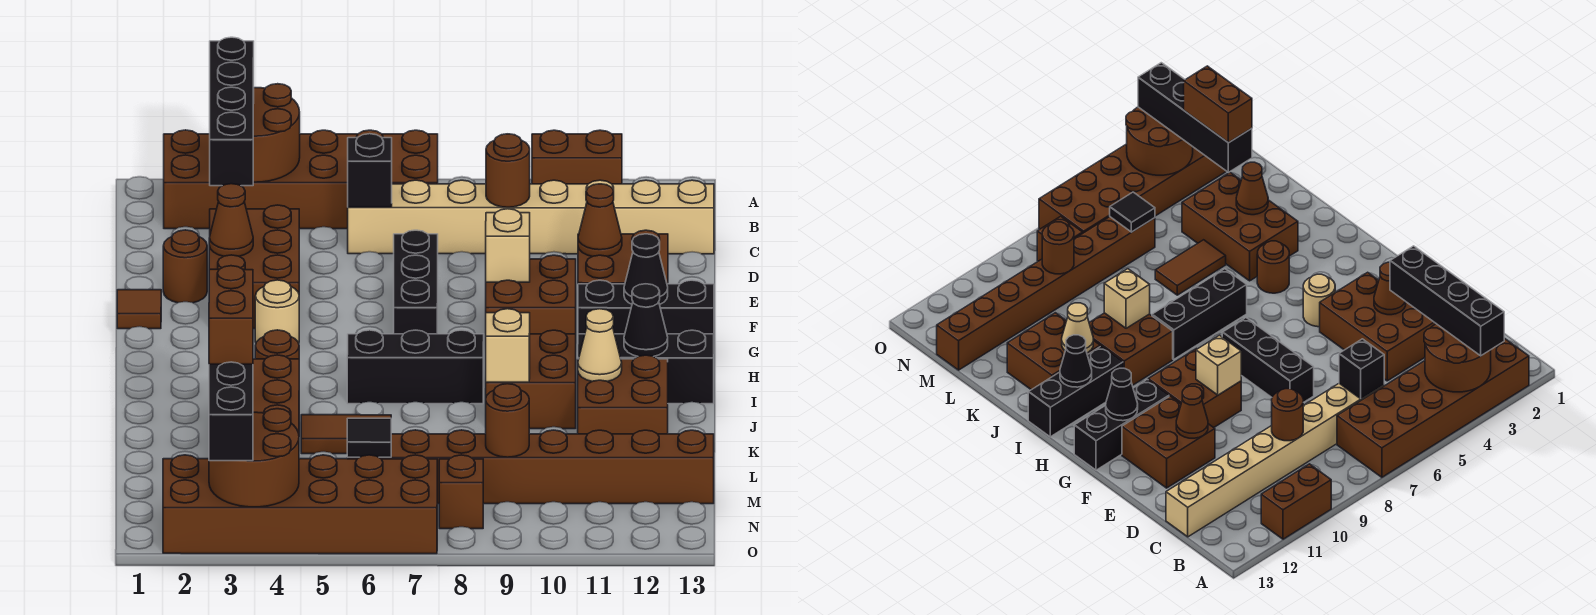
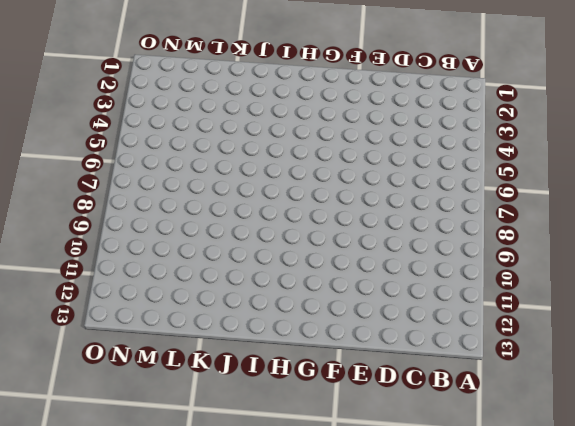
none -> brown 2x6 brick [164,130,438,229]
none -> brown 1x2 brick [532,130,622,184]
none -> tan 1x8 brick [348,180,714,254]
none -> brown 2x3 brick [209,205,299,329]

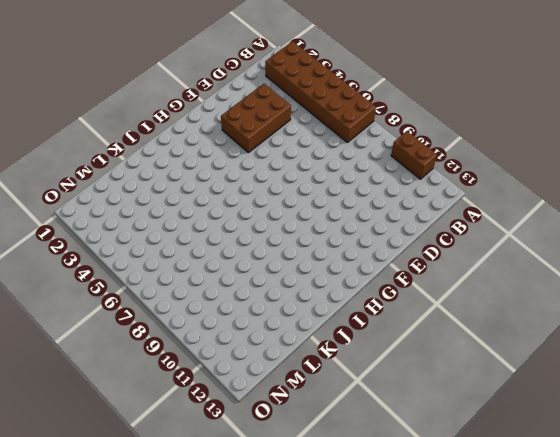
none -> tan 1x8 brick [348,180,714,254]
none -> brown 1x1 round brick [163,230,207,303]
none -> black 1x3 brick [394,230,438,334]
none -> brown 2x2 brick [578,230,668,284]

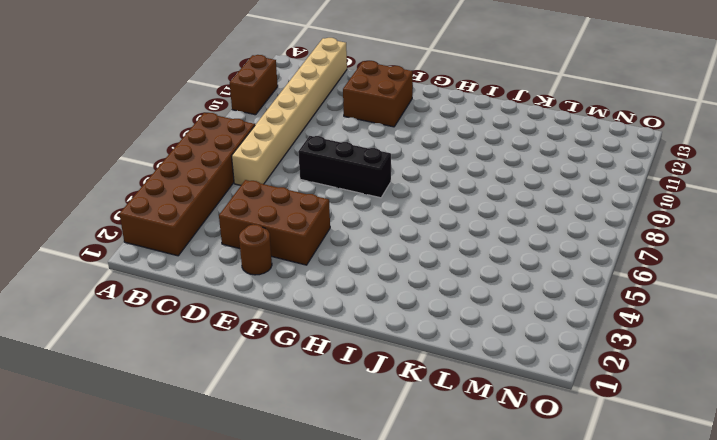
none -> brown 1x1 tile [117,290,161,329]
none -> brown 2x2 brick [486,255,576,334]
none -> tan 1x1 round brick [255,280,299,343]
none -> black 1x3 brick [578,280,714,334]

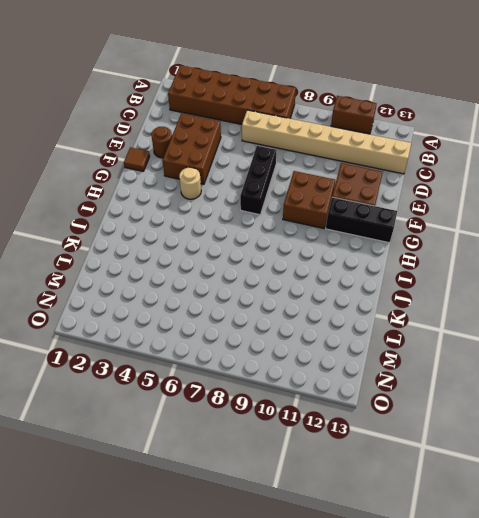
none -> brown 1x1 round brick [255,330,299,359]
none -> black 1x3 brick [347,330,484,404]
none -> brown 2x2 brick [486,330,576,429]
none -> black 1x3 brick [578,330,714,404]

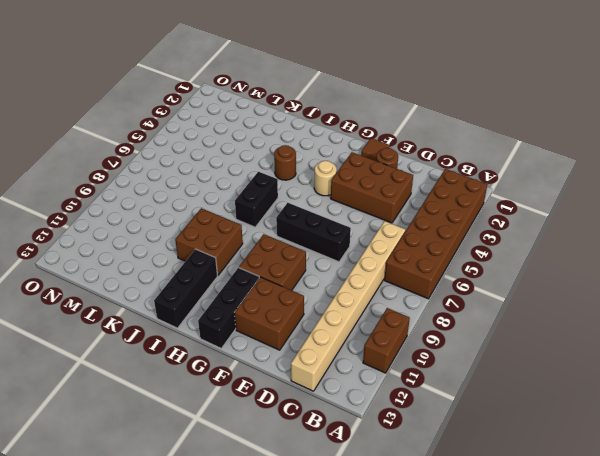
black 1x2 brick [235,172,278,227] -> black 1x3 brick [347,330,484,404]
none -> brown 2x3 brick [253,355,299,433]
none -> brown 2x2 brick [578,355,668,434]
none -> brown 1x2 tile [301,415,391,454]
none -> brown 1x8 brick [347,430,714,504]

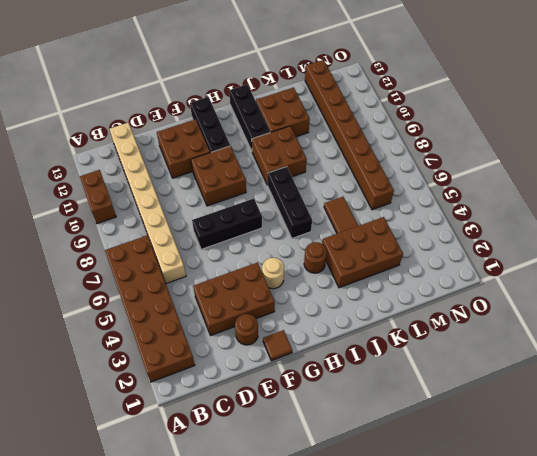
none -> brown 2x6 brick [163,455,437,554]
none -> brown 1x1 brick [439,455,483,529]
none -> brown 2x2 round brick [253,84,300,182]
none -> black 1x1 brick [348,134,392,207]

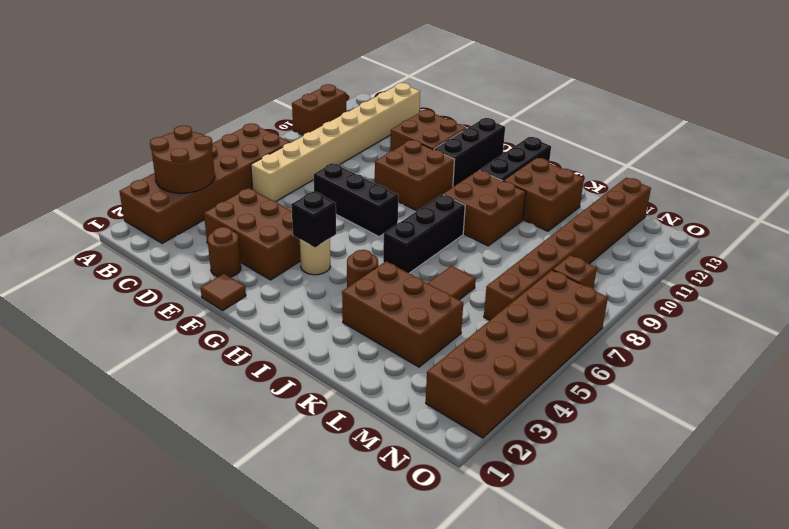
black 1x1 brick [291,191,336,248] -> black 1x1 brick moved to [348,134,392,207]
none -> brown 1x1 round brick [486,134,530,207]
none -> brown 1x1 cone [209,184,253,256]
none -> brown 1x1 cone [578,184,622,257]
none -> tan 1x1 brick [486,209,530,282]

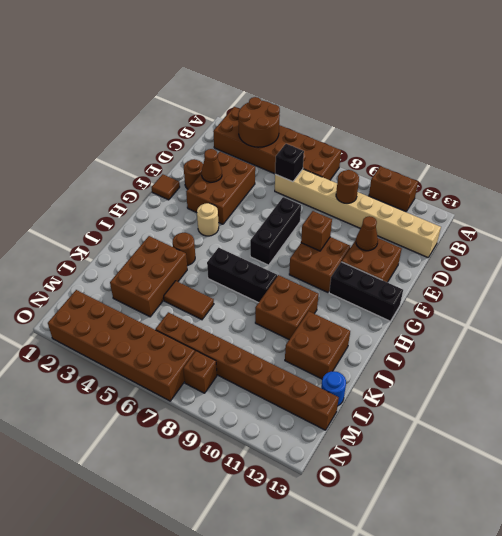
brown 1x1 brick [301,211,332,251] -> tan 1x1 brick [486,209,530,282]
blue 1x1 round brick [321,371,346,406] -> none
none -> black 1x3 brick [578,330,714,404]
none -> black 1x1 cone [624,234,668,305]
none -> black 1x1 cone [624,284,668,357]
none -> tan 1x1 brick [486,309,530,382]

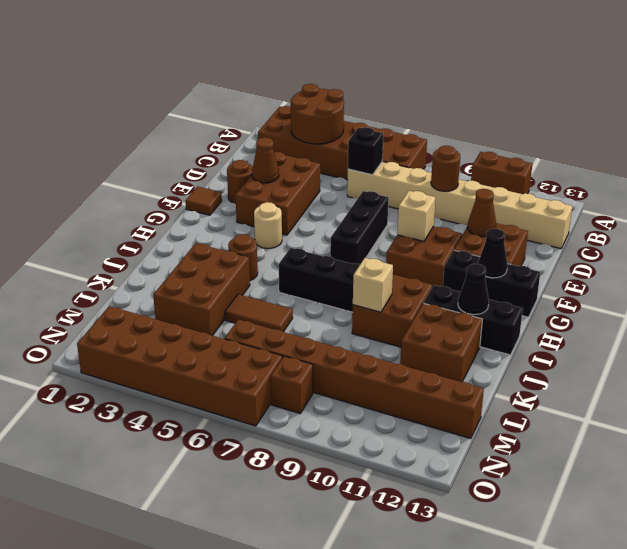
none -> tan 1x1 cone [578,309,622,382]
none -> brown 1x1 cone [1236,162,1268,215]
none -> black 1x1 tile [347,418,391,457]
none -> brown 1x1 round brick [486,384,529,457]

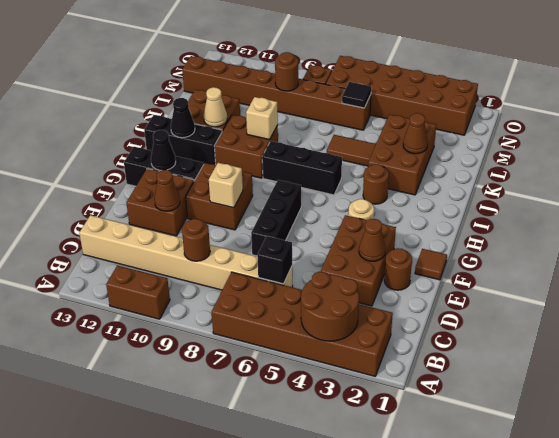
none -> brown 2x2 round brick [209,409,299,507]
none -> black 1x4 brick [210,37,254,186]
none -> black 1x4 brick [209,362,253,461]
none -> brown 1x2 brick [209,266,253,364]

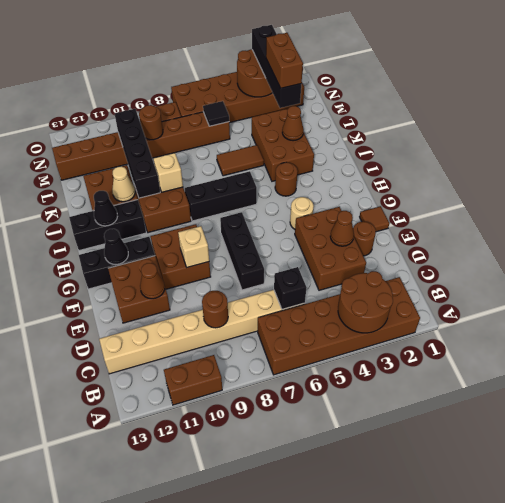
black 1x4 brick [115,109,160,198] -> black 1x4 brick moved to [210,37,254,186]

